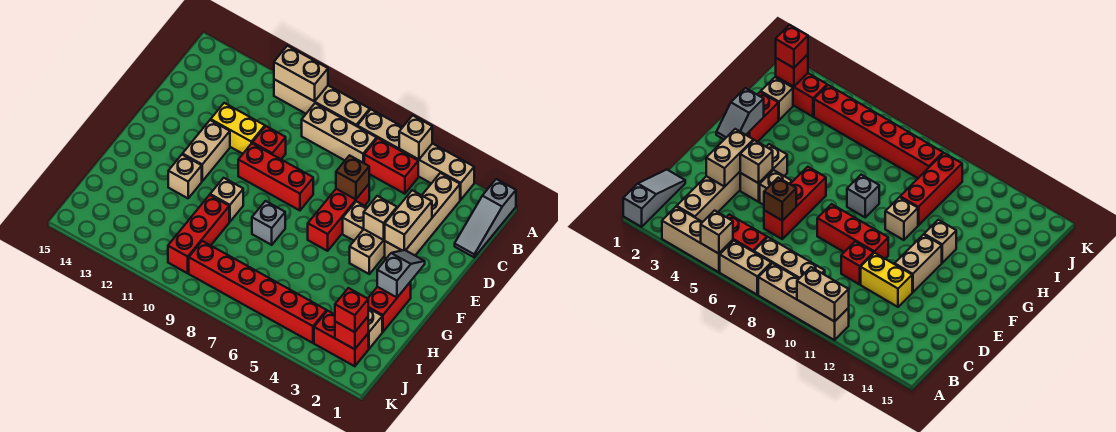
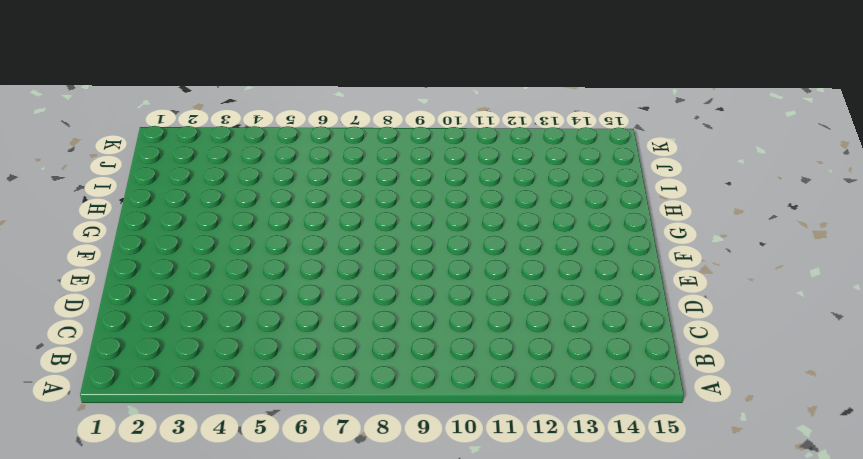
none -> grey 1x3 slope [455,179,516,257]
none -> tan 1x3 brick [399,143,474,200]
none -> tan 1x2 brick [357,110,403,150]
none -> tan 1x4 brick [274,79,370,126]

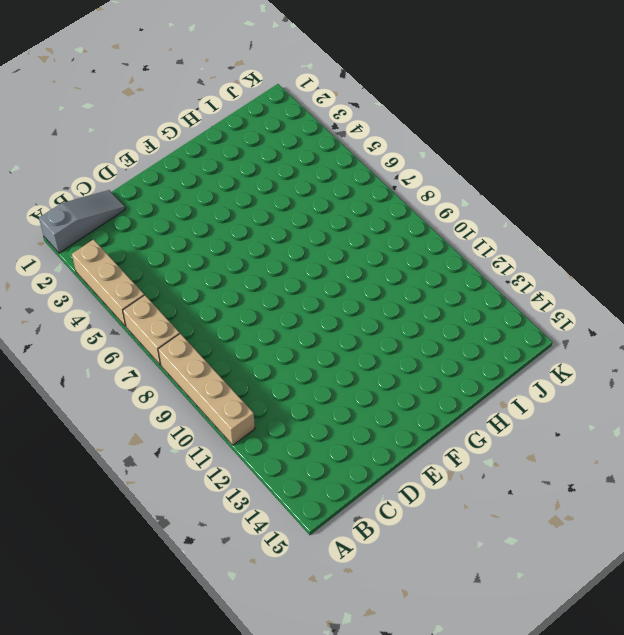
none -> tan 1x4 brick [385,173,460,258]
none -> red 1x2 brick [364,138,418,194]
none -> tan 1x3 brick [302,103,377,163]
none -> red 1x3 brick [308,184,369,251]

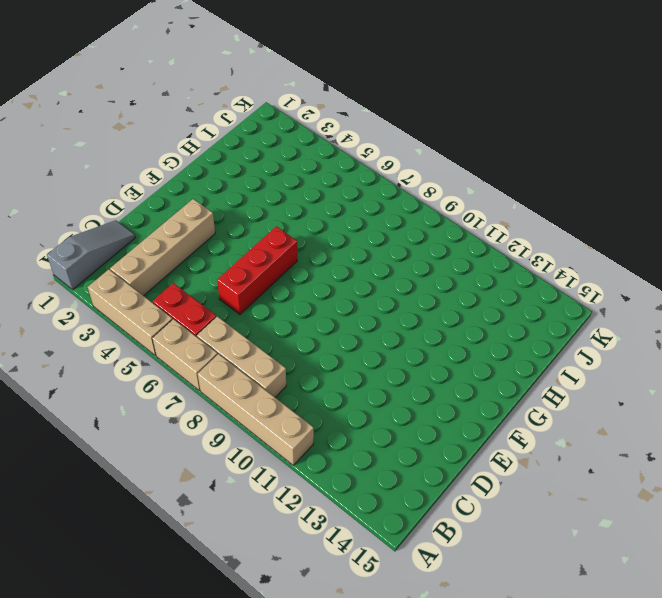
none -> red 1x1 brick [252,126,286,159]
none -> yellow 1x2 brick [211,103,265,154]
none -> tan 1x2 brick [350,229,385,274]
none -> tan 1x1 brick [343,201,367,241]

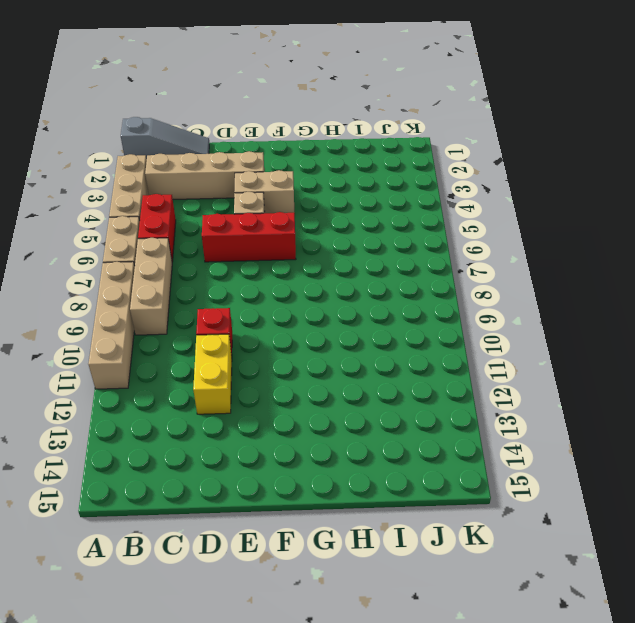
none -> red 1x3 brick [238,143,313,210]
none -> tan 1x2 brick [183,120,230,181]
none -> red 1x2 brick [368,282,411,332]
none -> grey 1x1 brick [252,201,285,245]

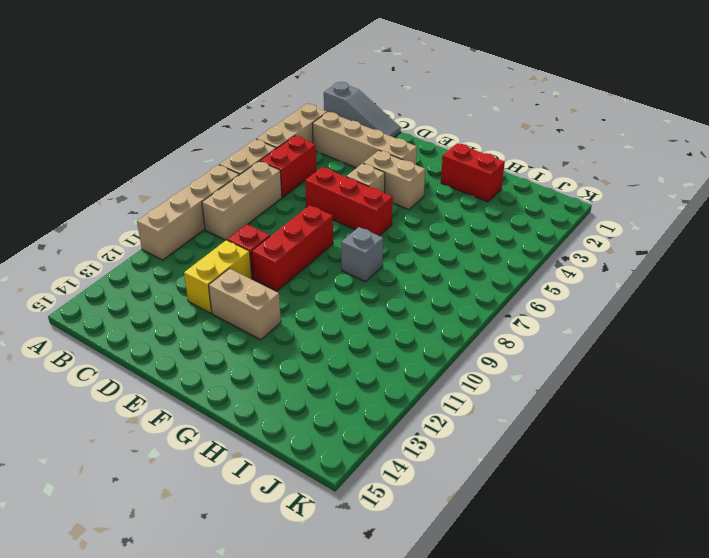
none -> tan 1x1 brick [210,178,243,222]
none -> tan 1x1 brick [168,155,202,198]
none -> red 1x3 brick [168,195,229,273]
none -> tan 1x1 brick [368,308,382,349]

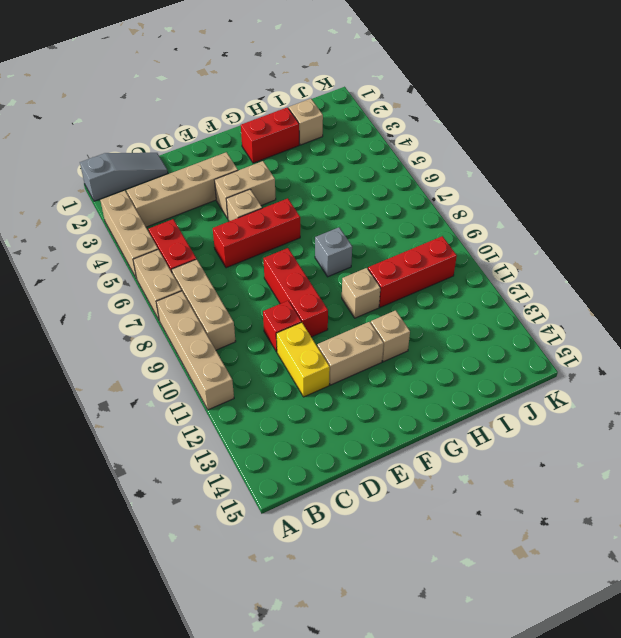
none -> red 1x2 brick [314,311,368,366]
none -> red 1x6 brick [189,241,327,343]
none -> tan 1x1 brick [399,115,432,159]
none -> tan 1x2 brick [274,46,328,101]

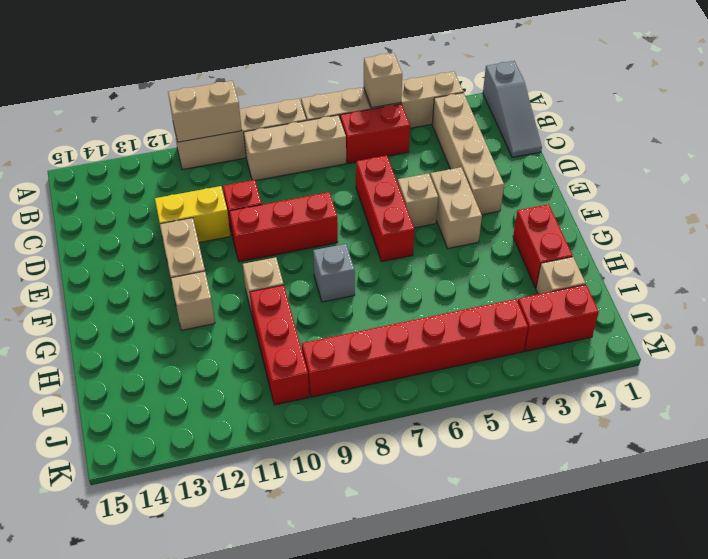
none -> tan 1x2 brick [385,190,432,250]
none -> brown 1x1 brick [336,155,369,199]
none -> tan 1x1 brick [364,196,397,240]
none -> grey 1x2 slope [377,250,425,297]

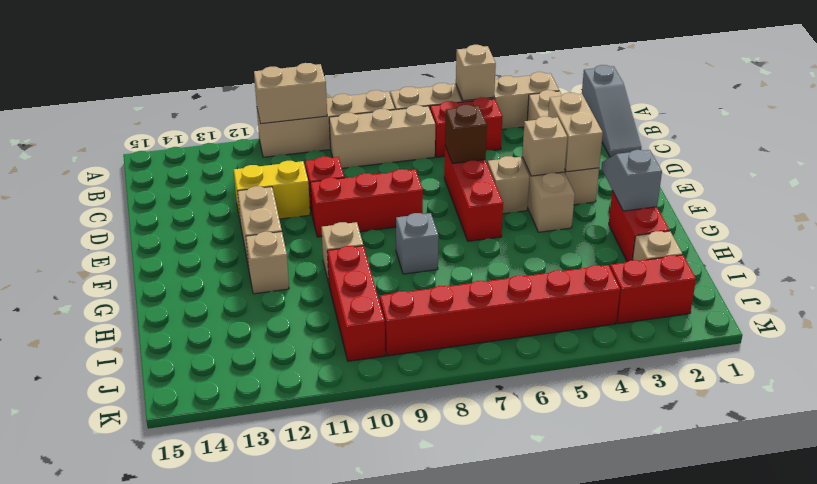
none -> red 1x1 brick [335,317,368,349]
none -> red 1x1 brick [335,288,368,332]

